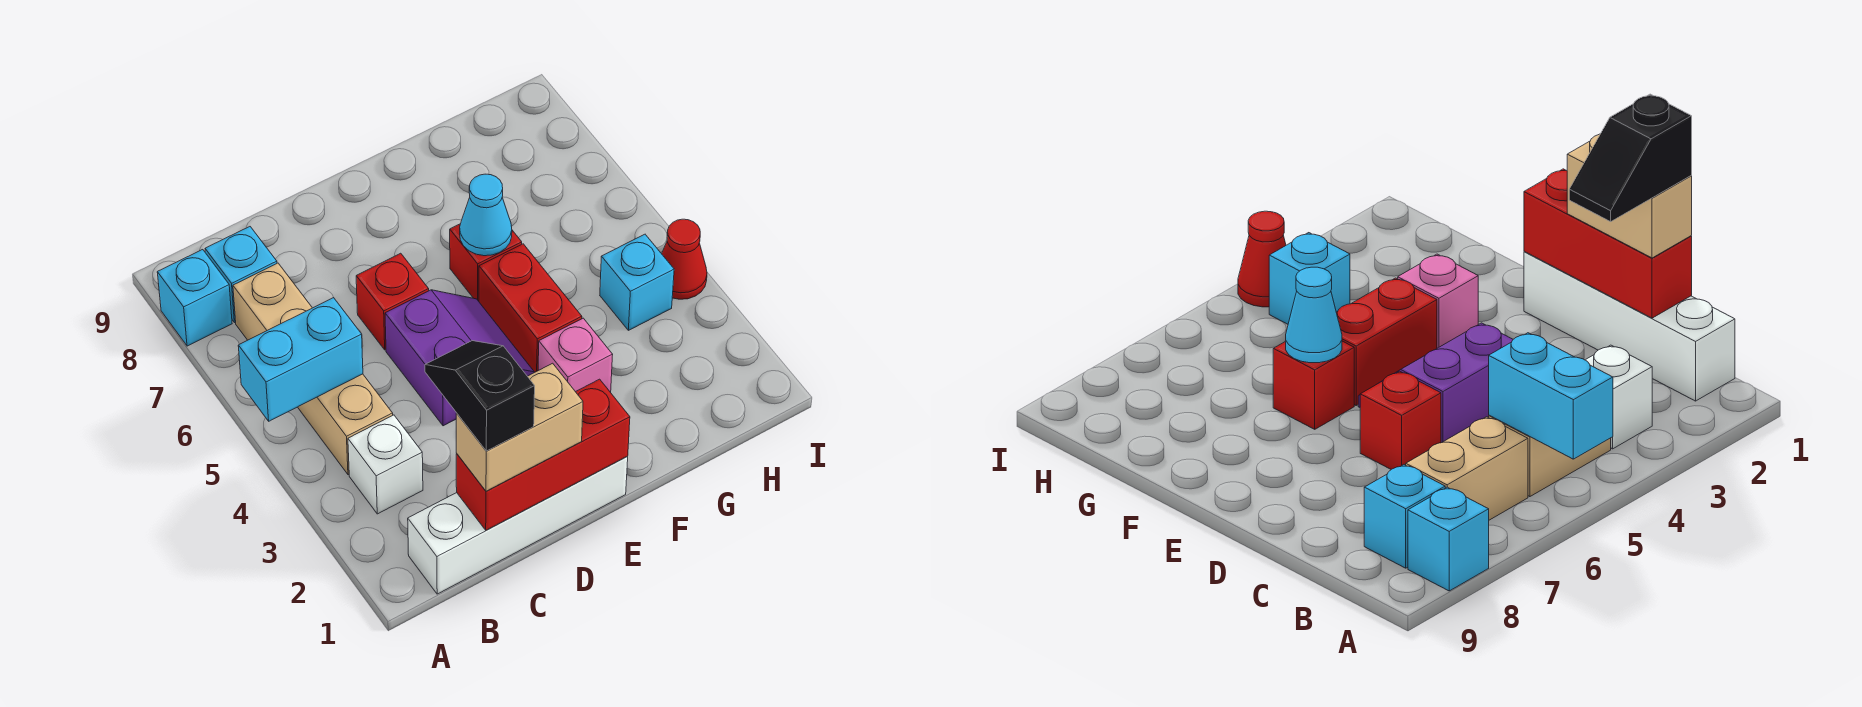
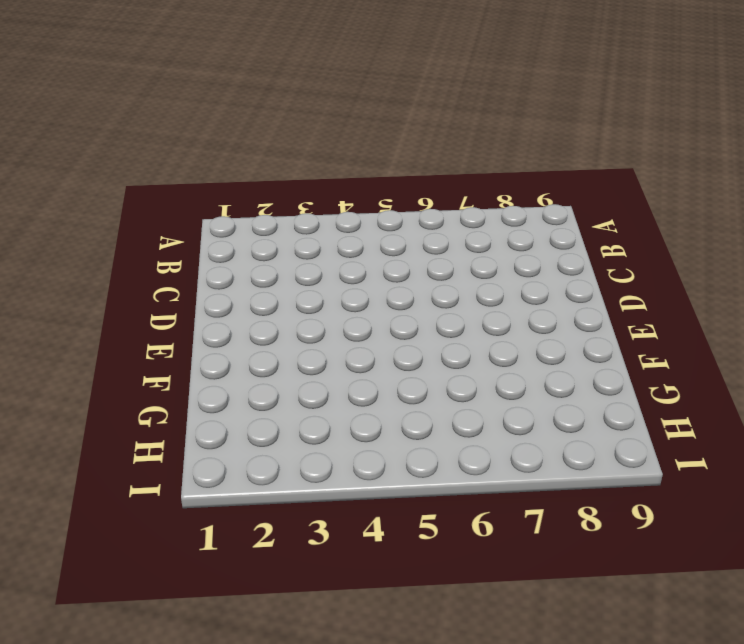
none -> cyan 1x1 brick [157,250,232,346]
none -> white 1x4 brick [408,457,628,594]
none -> white 1x1 brick [348,415,423,514]

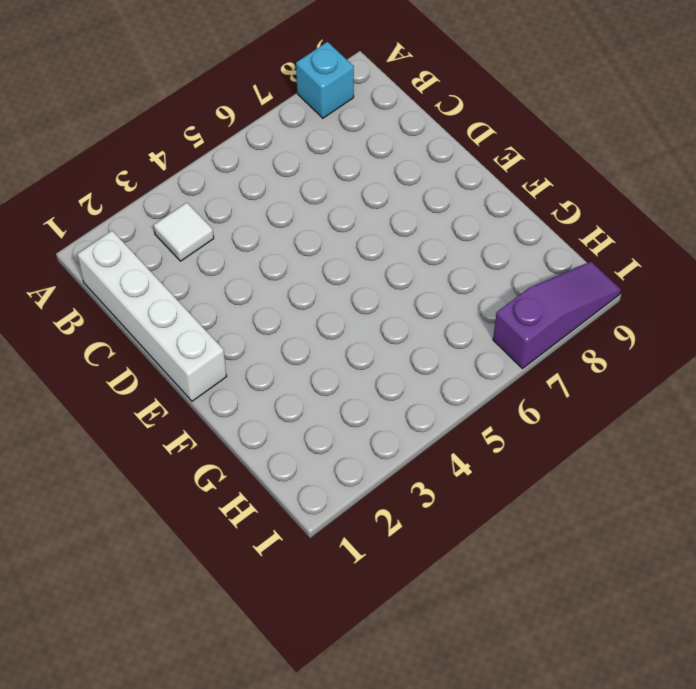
white 1x1 tile [153,203,214,261] -> white 1x1 brick [348,415,423,514]
purple 1x3 slope [493,262,621,369] -> none
none -> tan 1x2 brick [298,374,393,475]
none -> tan 1x2 brick [233,263,312,340]
none -> cyan 1x1 brick [205,227,277,323]

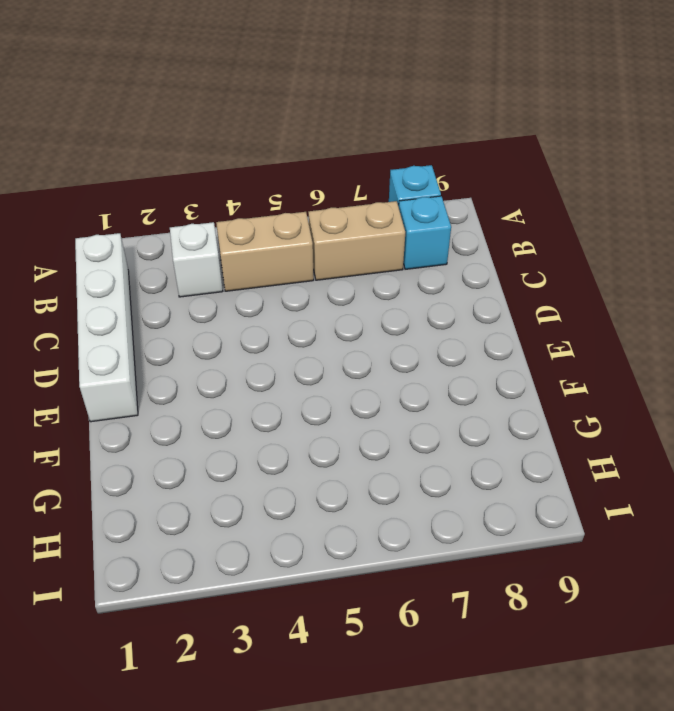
none -> purple 2x2 slope [385,290,534,426]
none -> red 1x1 brick [356,253,429,350]
none -> pink 1x1 brick [538,318,613,392]

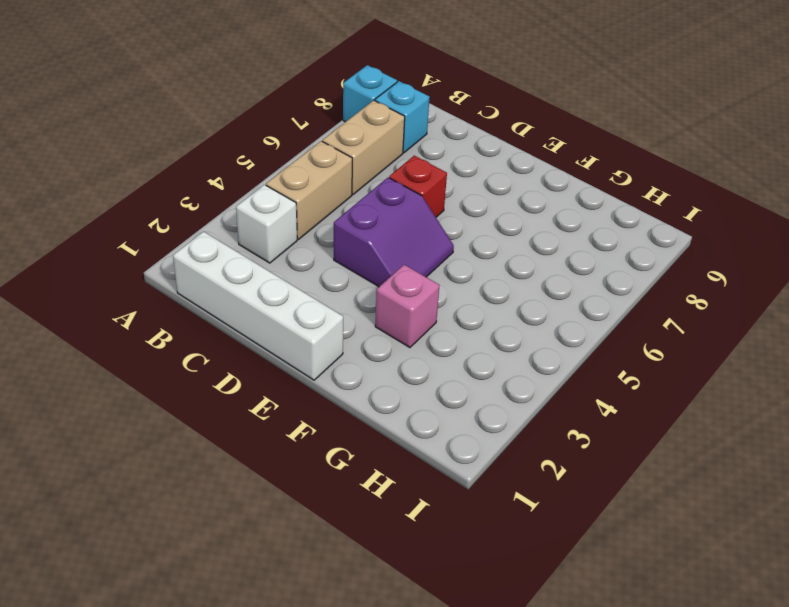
none -> red 1x2 brick [479,244,582,372]
none -> red 1x1 brick [450,224,522,301]
none -> cyan 1x1 brick [600,234,674,330]

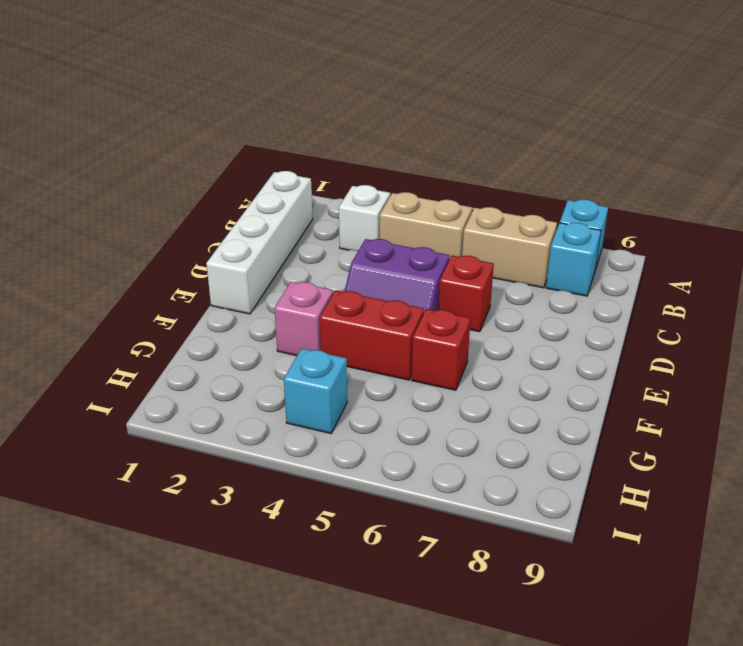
none -> red 1x1 cone [662,219,707,299]
none -> cyan 1x2 brick [238,298,363,421]
none -> red 1x3 brick [456,379,630,530]

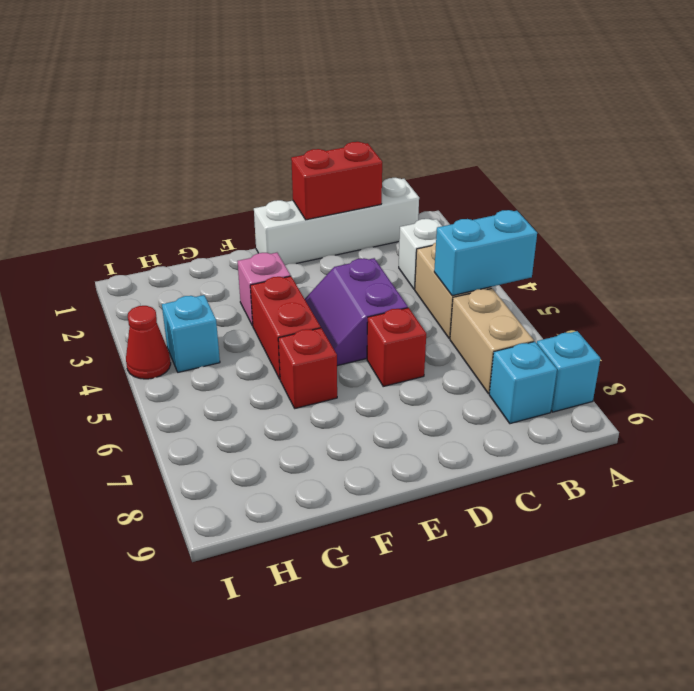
red 1x2 brick [291,142,382,220] -> red 1x3 brick [456,379,630,530]
none -> cyan 1x1 cone [460,174,512,256]
none -> tan 1x2 brick [456,363,583,491]
none -> black 1x2 slope [425,341,535,451]

